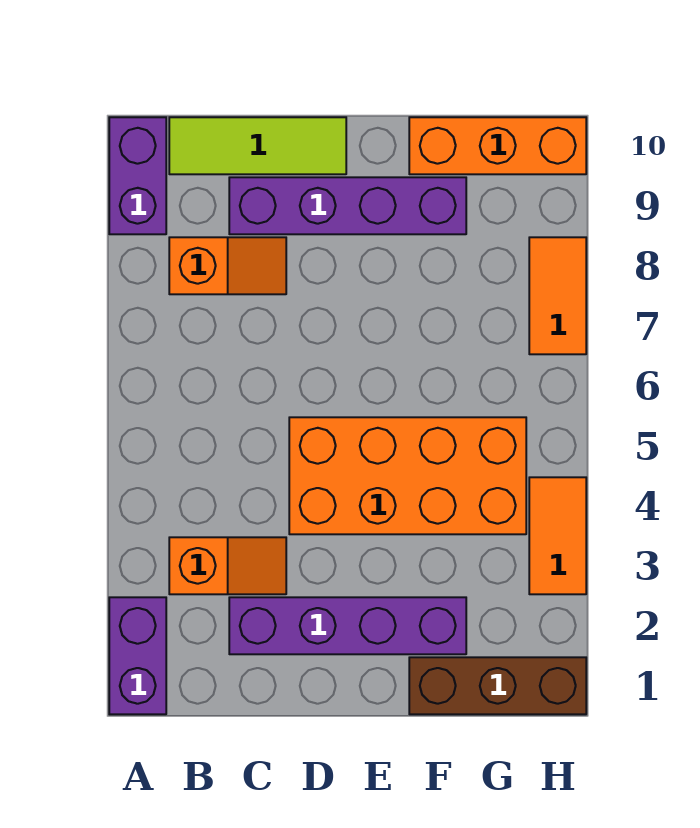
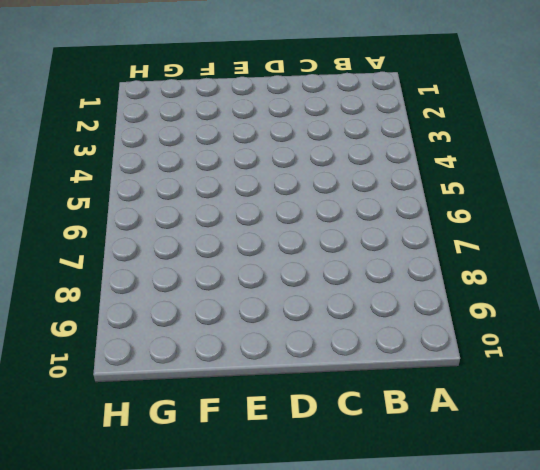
none -> purple 1x2 brick [109,597,166,714]
none -> purple 1x2 brick [109,117,166,234]
none -> orange 1x2 slope [169,537,286,594]

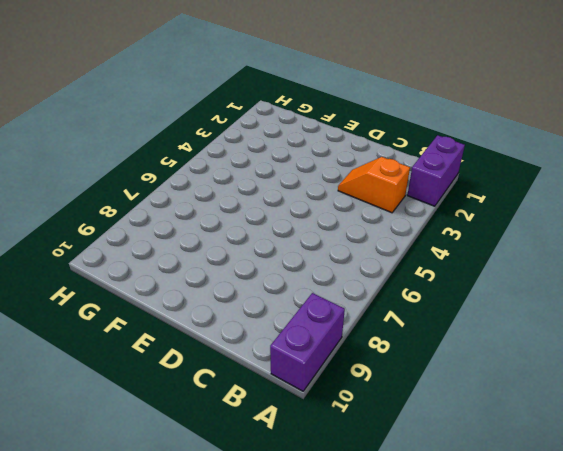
none -> orange 1x2 slope [169,237,286,294]
none -> lime 1x3 tile [169,117,346,174]
none -> purple 1x4 brick [229,597,466,654]

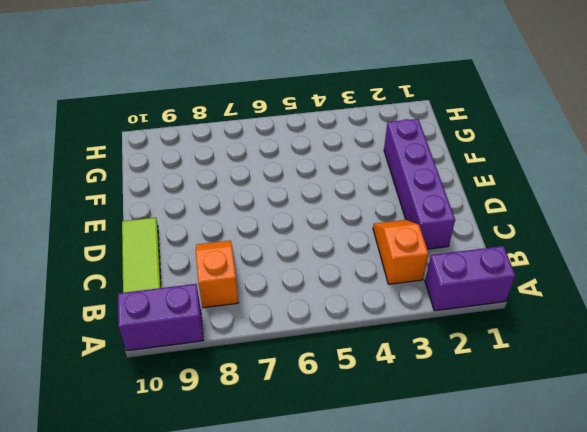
none -> purple 1x4 brick [229,177,466,234]
none -> orange 2x4 brick [289,417,526,534]
none -> brown 1x3 brick [409,657,586,714]

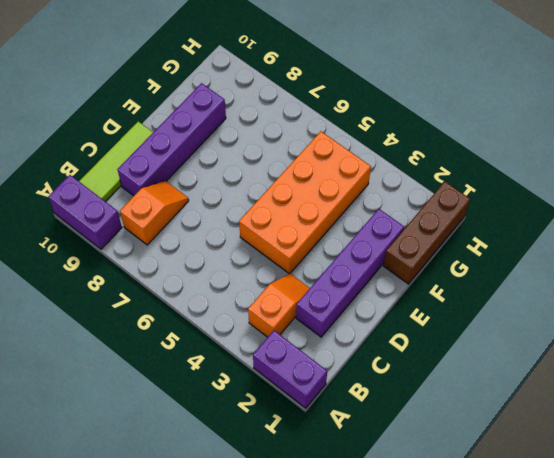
none -> orange 1x3 brick [409,117,586,174]
none -> orange 1x2 tile [529,477,586,594]
none -> orange 1x2 tile [529,237,586,354]

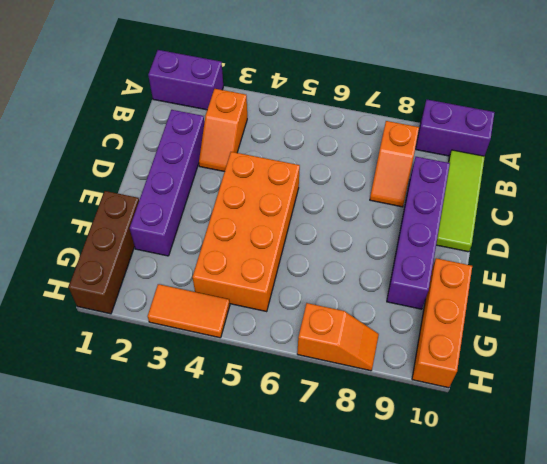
orange 1x2 slope [297,303,379,371] -> orange 1x2 tile [529,237,586,354]

